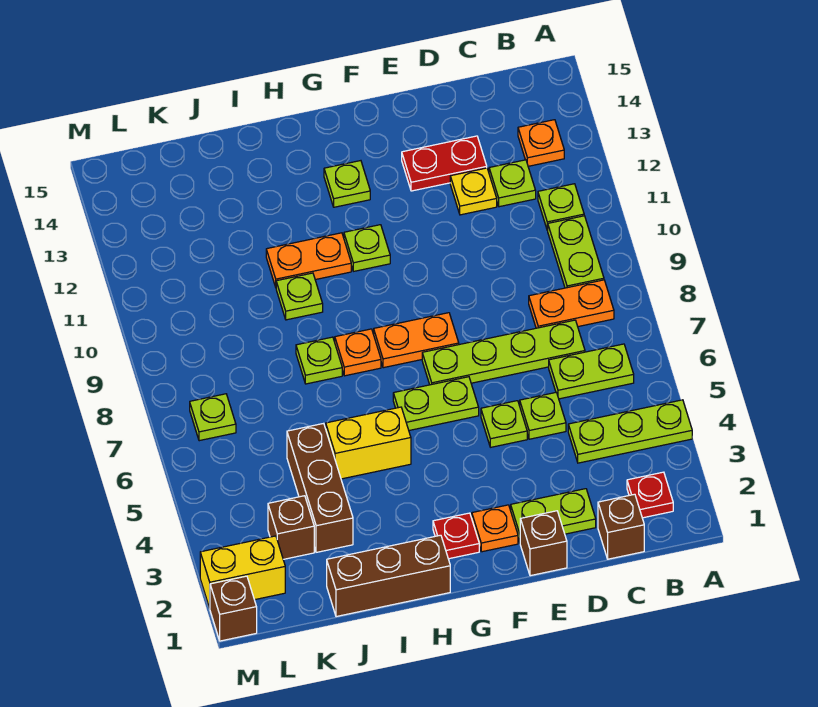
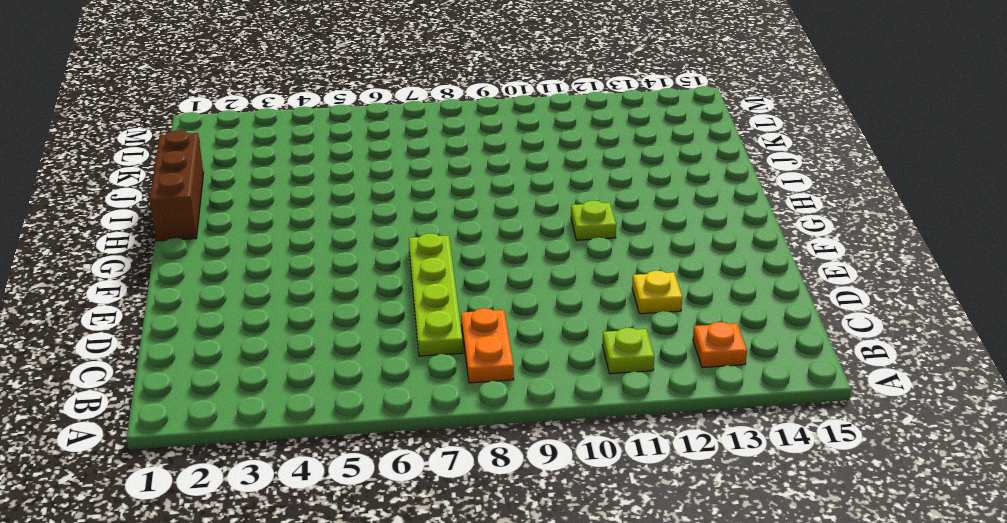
none -> lime 1x3 plate [568,400,692,463]
none -> red 1x1 plate [627,472,673,518]
none -> lime 1x2 plate [549,344,634,399]
none -> lime 1x2 plate [547,216,604,288]

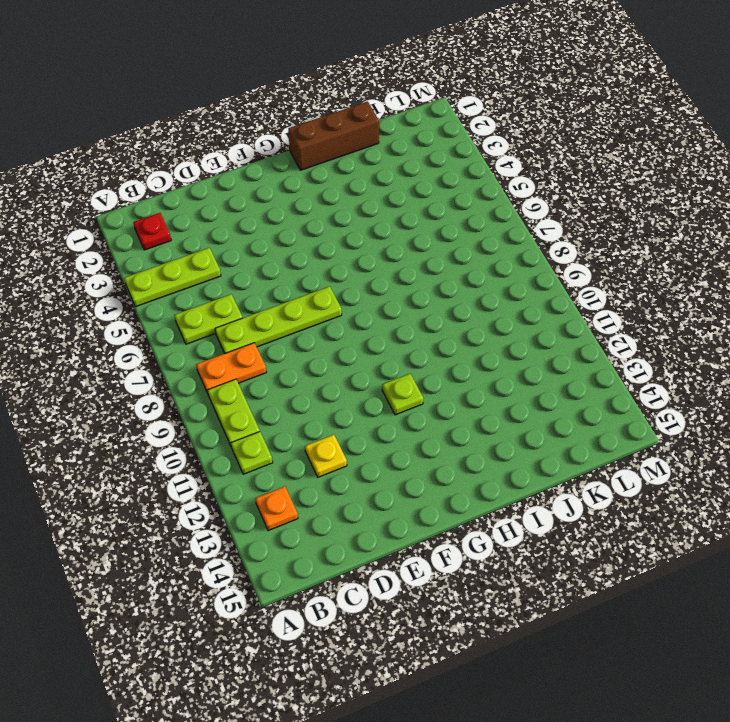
none -> brown 1x1 brick [598,494,644,559]
none -> lime 1x1 plate [489,160,536,207]
none -> lime 1x2 plate [511,489,596,542]
none -> lime 1x1 plate [520,393,566,439]

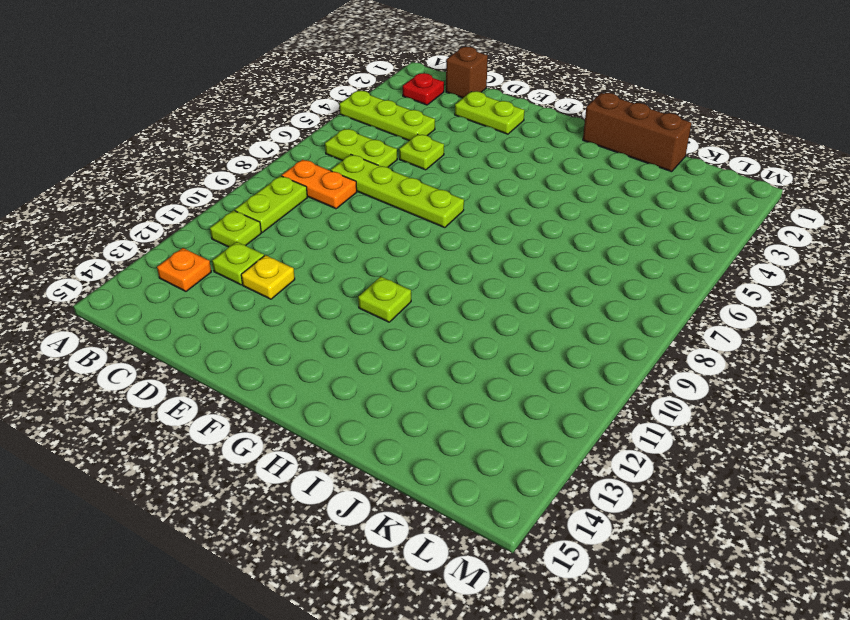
none -> red 1x2 plate [402,136,487,191]
none -> brown 1x1 brick [520,511,567,576]
none -> lime 1x1 plate [481,401,527,447]
none -> orange 1x1 plate [472,505,518,552]

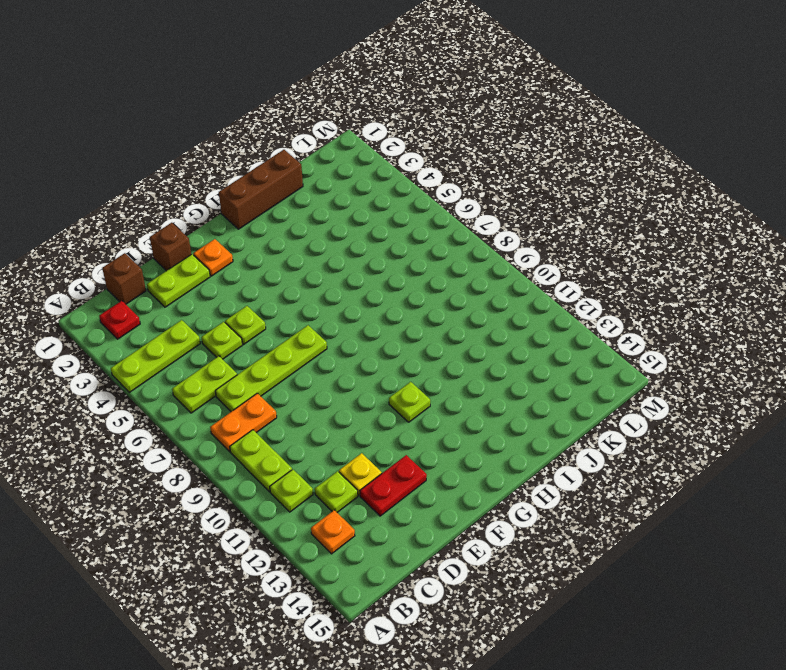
none -> lime 1x2 plate [393,377,479,430]
none -> orange 1x2 plate [374,313,459,368]
none -> red 1x1 plate [433,513,479,559]
none -> lime 1x1 plate [324,161,370,207]

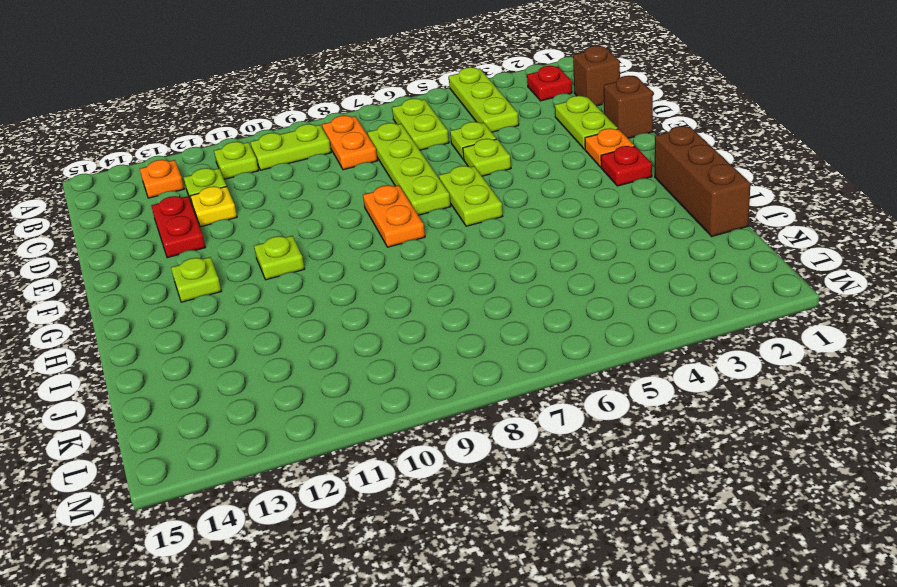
none -> yellow 1x2 brick [326,407,411,479]
none -> orange 1x1 plate [335,329,381,376]
none -> orange 1x2 plate [266,233,351,287]
none -> lime 1x1 plate [296,337,342,384]

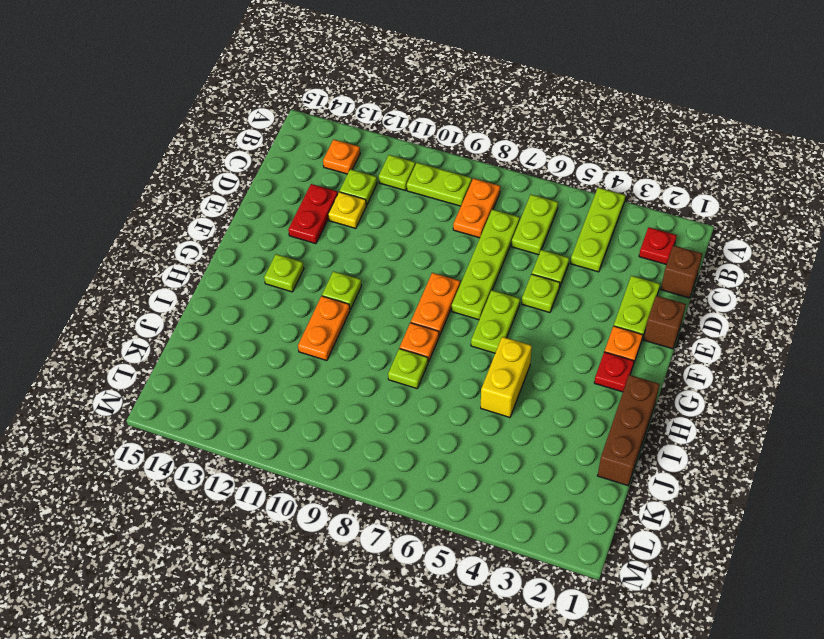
none -> lime 1x1 plate [276,273,323,320]
none -> brown 1x3 brick [287,423,353,552]
none -> brown 1x1 brick [268,496,314,559]
none -> yellow 1x2 brick [200,536,285,608]

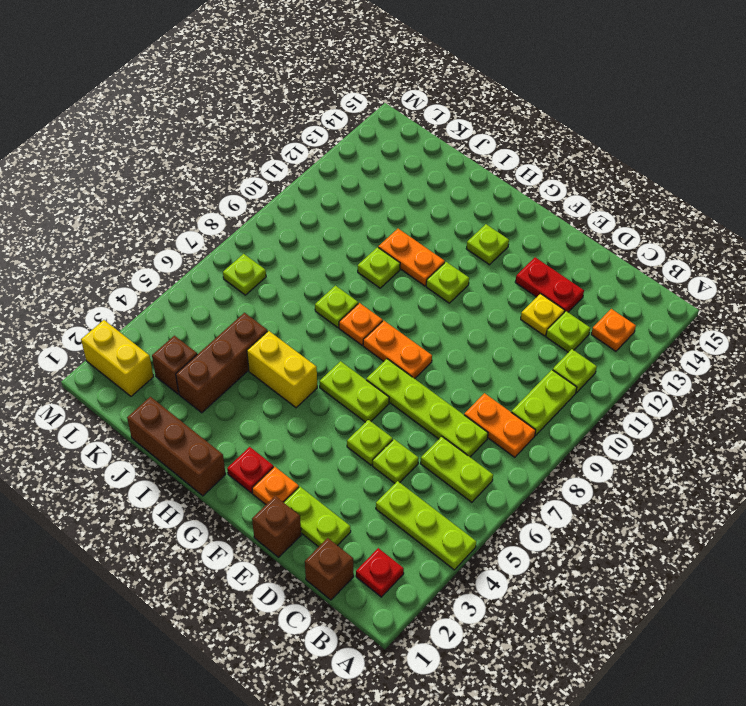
none -> brown 1x1 brick [210,576,257,641]

